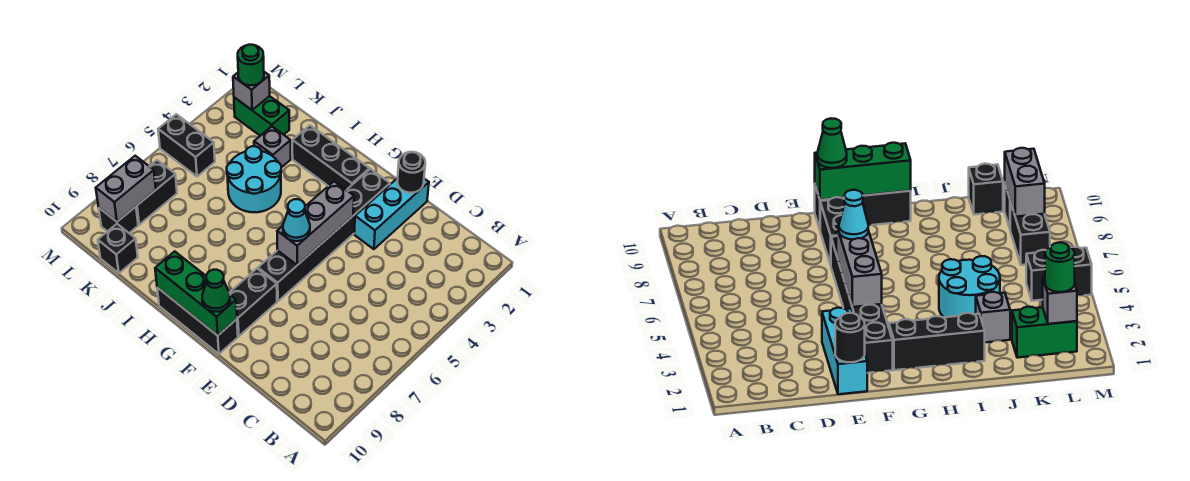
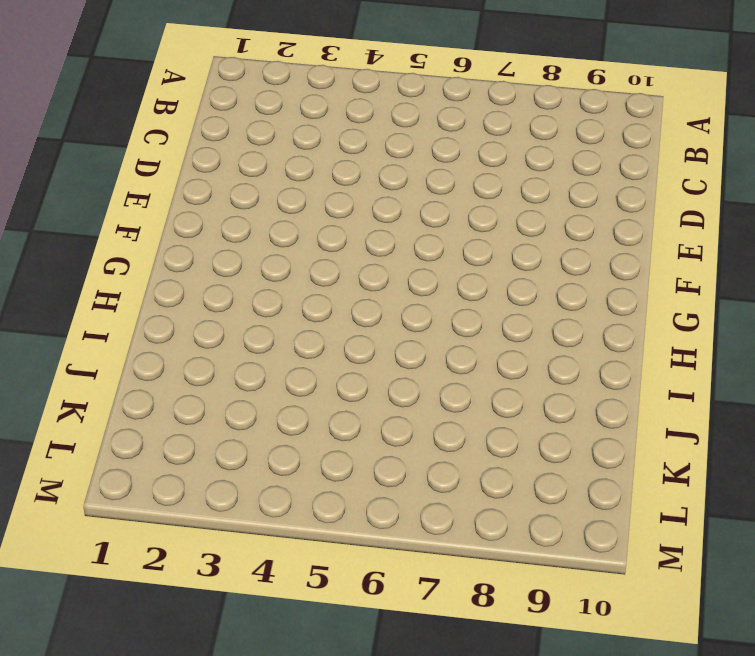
none -> cyan 1x3 brick [354,178,429,249]
none -> black 1x6 brick [258,169,390,301]
none -> black 1x2 brick [229,269,277,336]

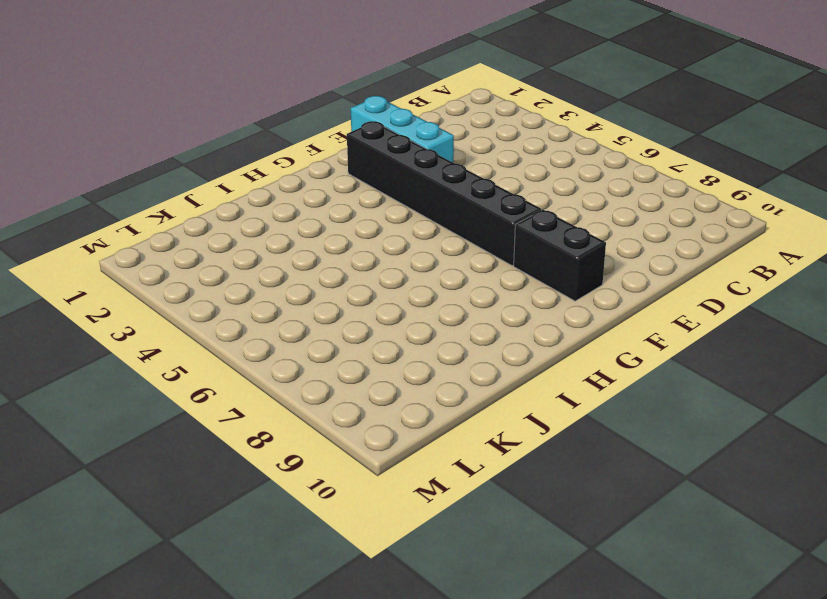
none -> black 1x3 brick [157,288,238,354]
none -> black 1x3 brick [292,126,369,190]
none -> cyan 2x2 round brick [227,146,282,212]

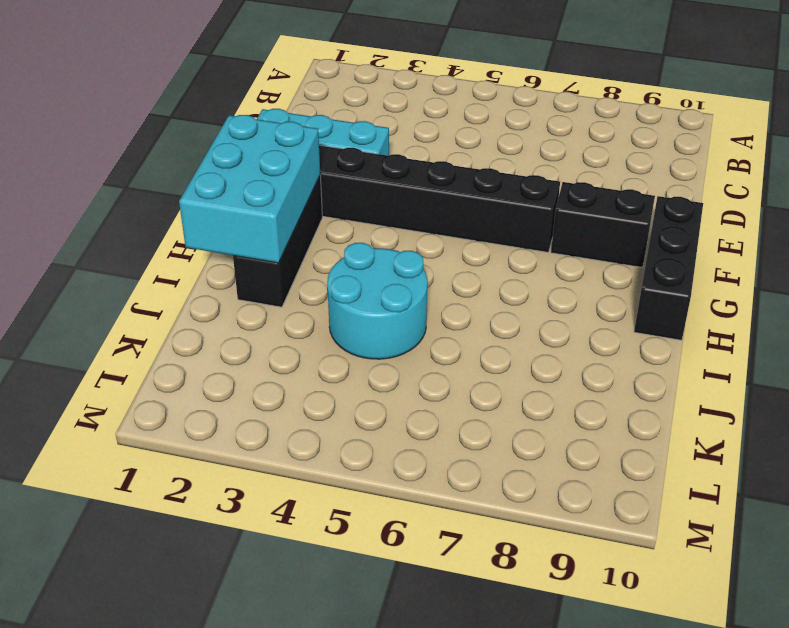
cyan 2x3 brick [179,115,320,263] -> none
none -> grey 1x1 brick [254,127,291,168]
none -> green 1x2 brick [234,96,289,136]
none -> black 1x1 brick [98,224,138,273]

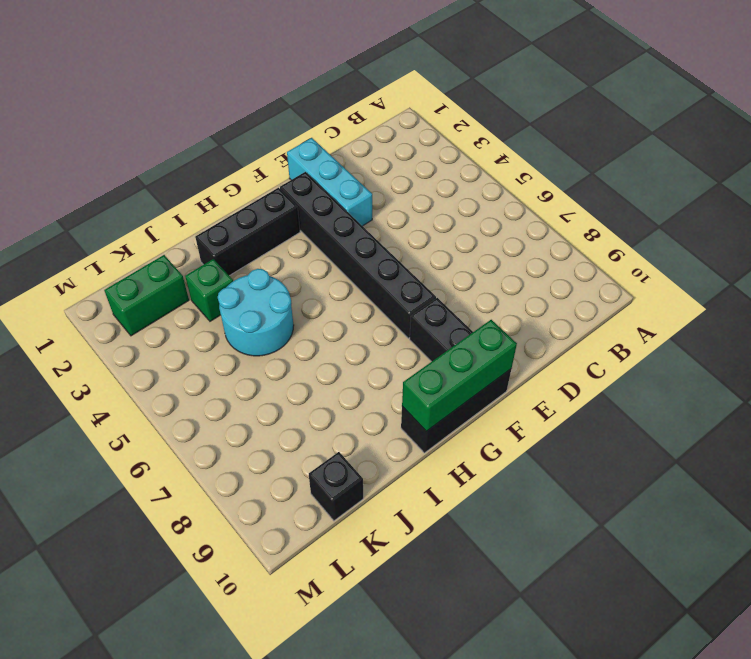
green 1x1 brick [185,259,233,321] -> grey 1x1 brick [254,127,291,168]
none -> black 1x2 brick [158,114,215,176]
none -> black 1x2 brick [136,160,177,224]
none -> black 1x1 brick [99,207,138,233]

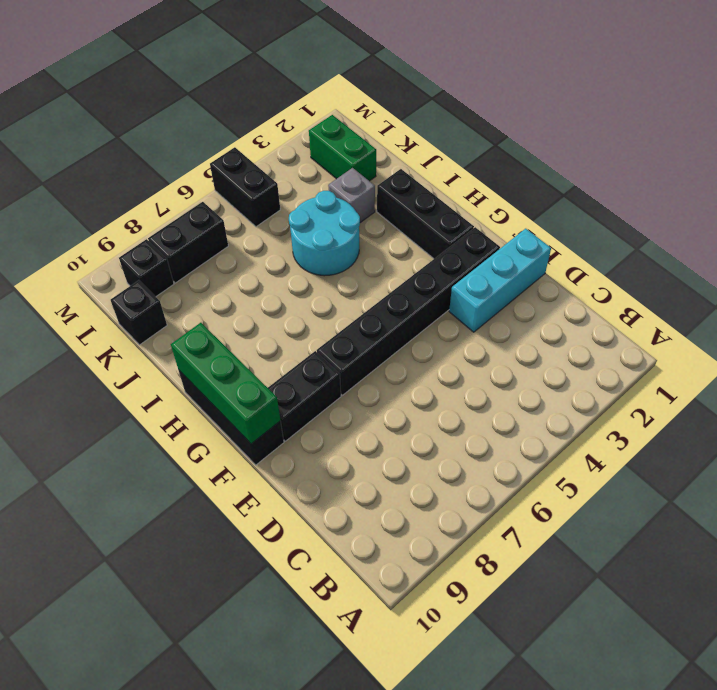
none -> black 1x1 round brick [397,152,425,193]
none -> grey 1x3 brick [277,181,354,265]
none -> grey 1x1 brick [233,72,270,110]

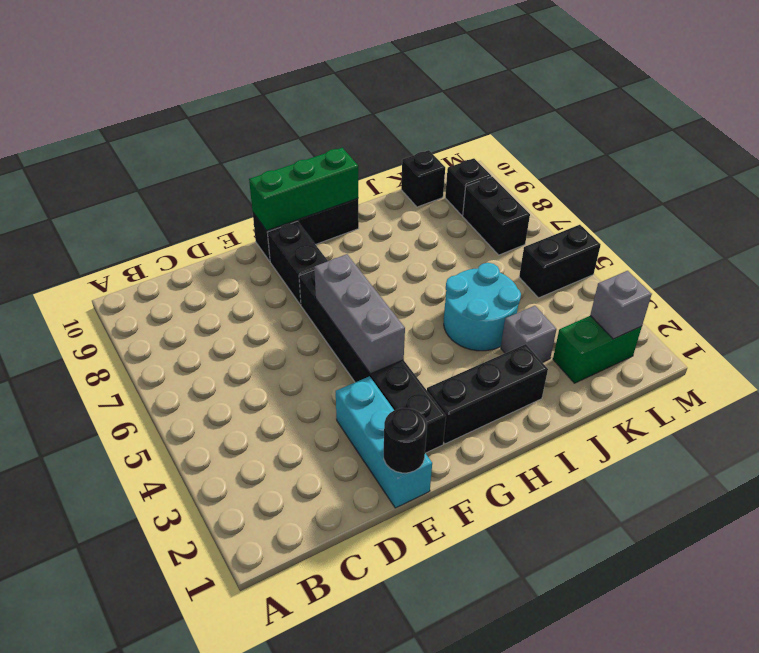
none -> grey 1x2 brick [96,156,156,222]
none -> cyan 1x1 cone [283,199,310,241]
none -> green 1x1 cone [202,270,230,312]

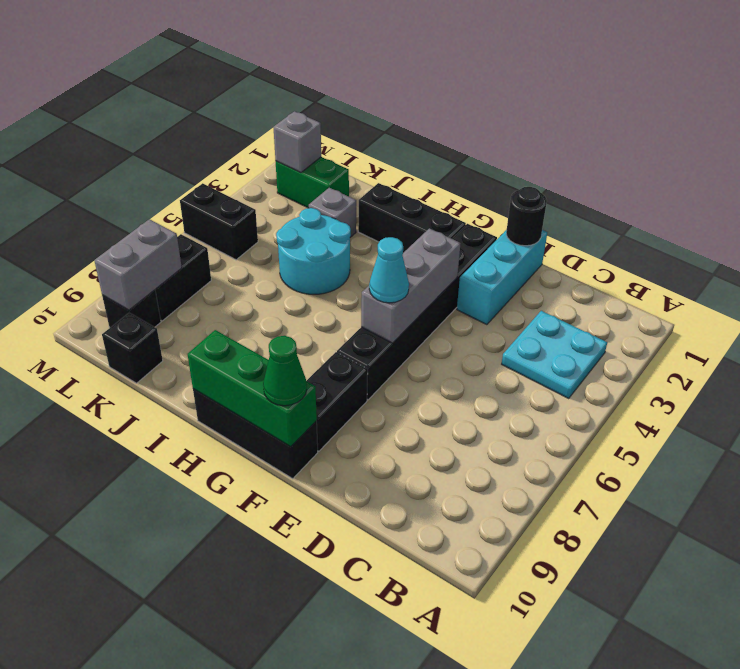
cyan 2x2 plate [502,311,607,398] -> none
none -> green 1x1 round brick [238,45,264,85]

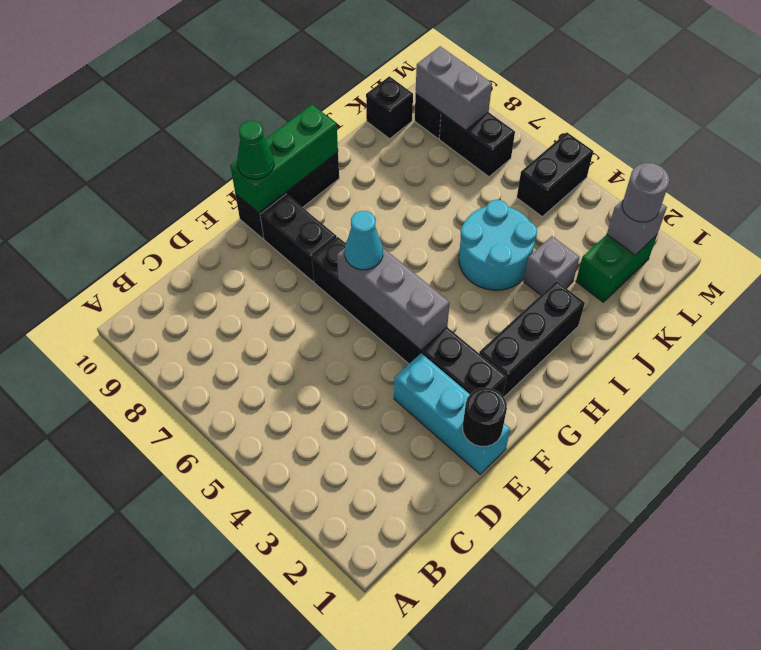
grey 1x1 round brick [622,163,670,222] -> green 1x1 round brick [238,45,264,85]

